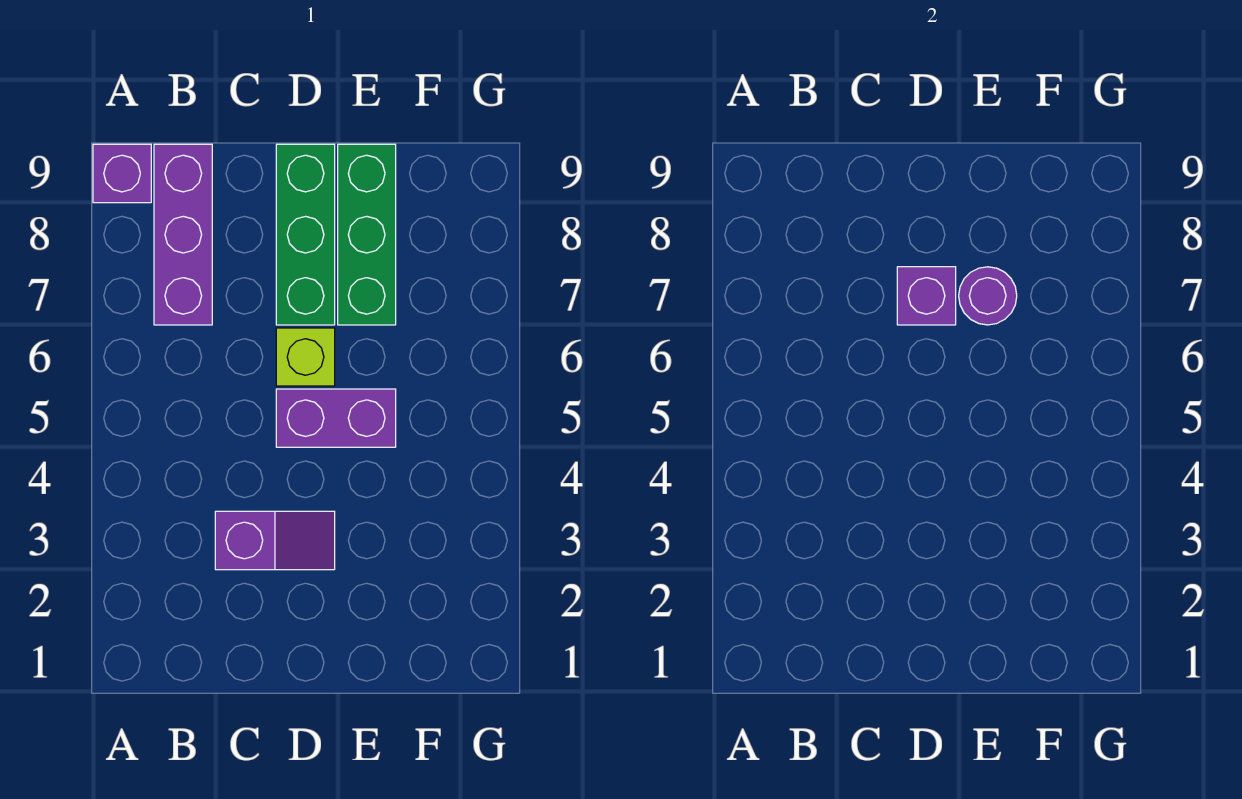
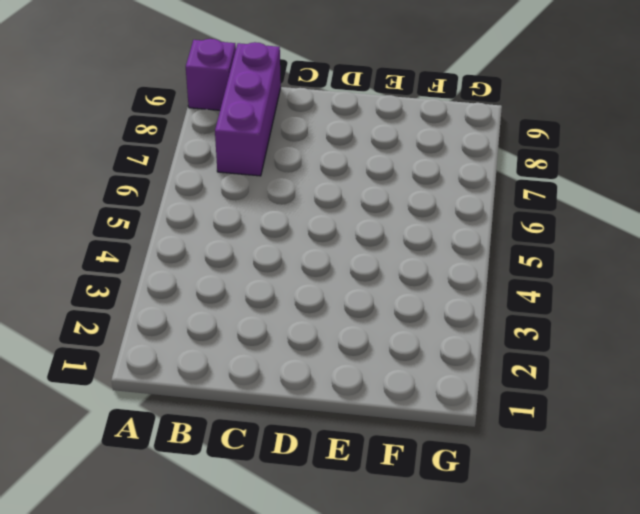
none -> purple 1x2 slope [215,511,335,570]
none -> purple 1x2 brick [276,389,396,447]

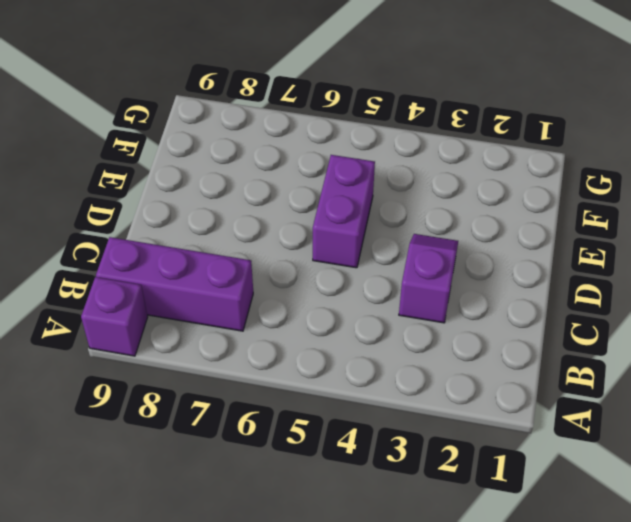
none -> lime 1x1 brick [276,328,335,386]
none -> green 1x3 brick [276,144,335,325]

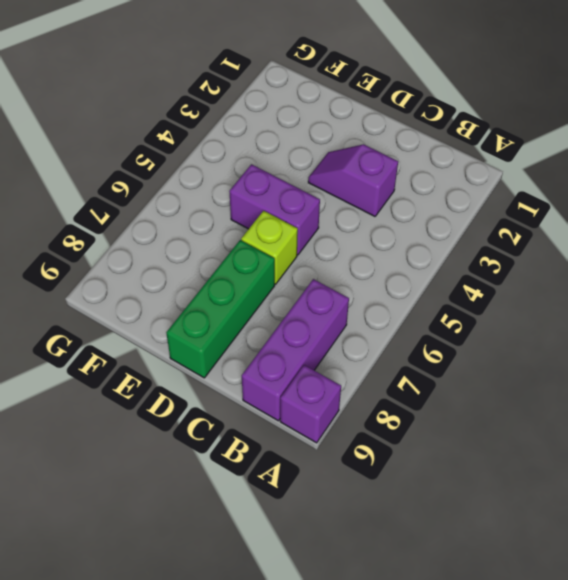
none -> green 1x3 brick [338,144,396,325]
none -> purple 1x1 brick [897,267,956,325]

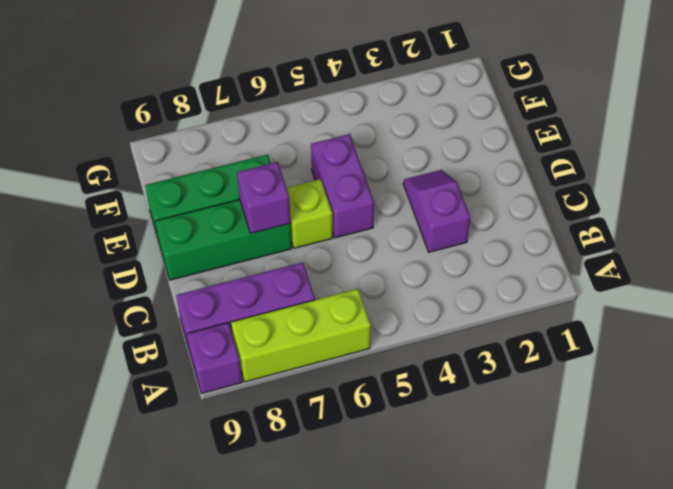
lime 1x3 brick [231,289,371,382] -> none
none -> purple 1x1 round brick [959,267,1017,325]

